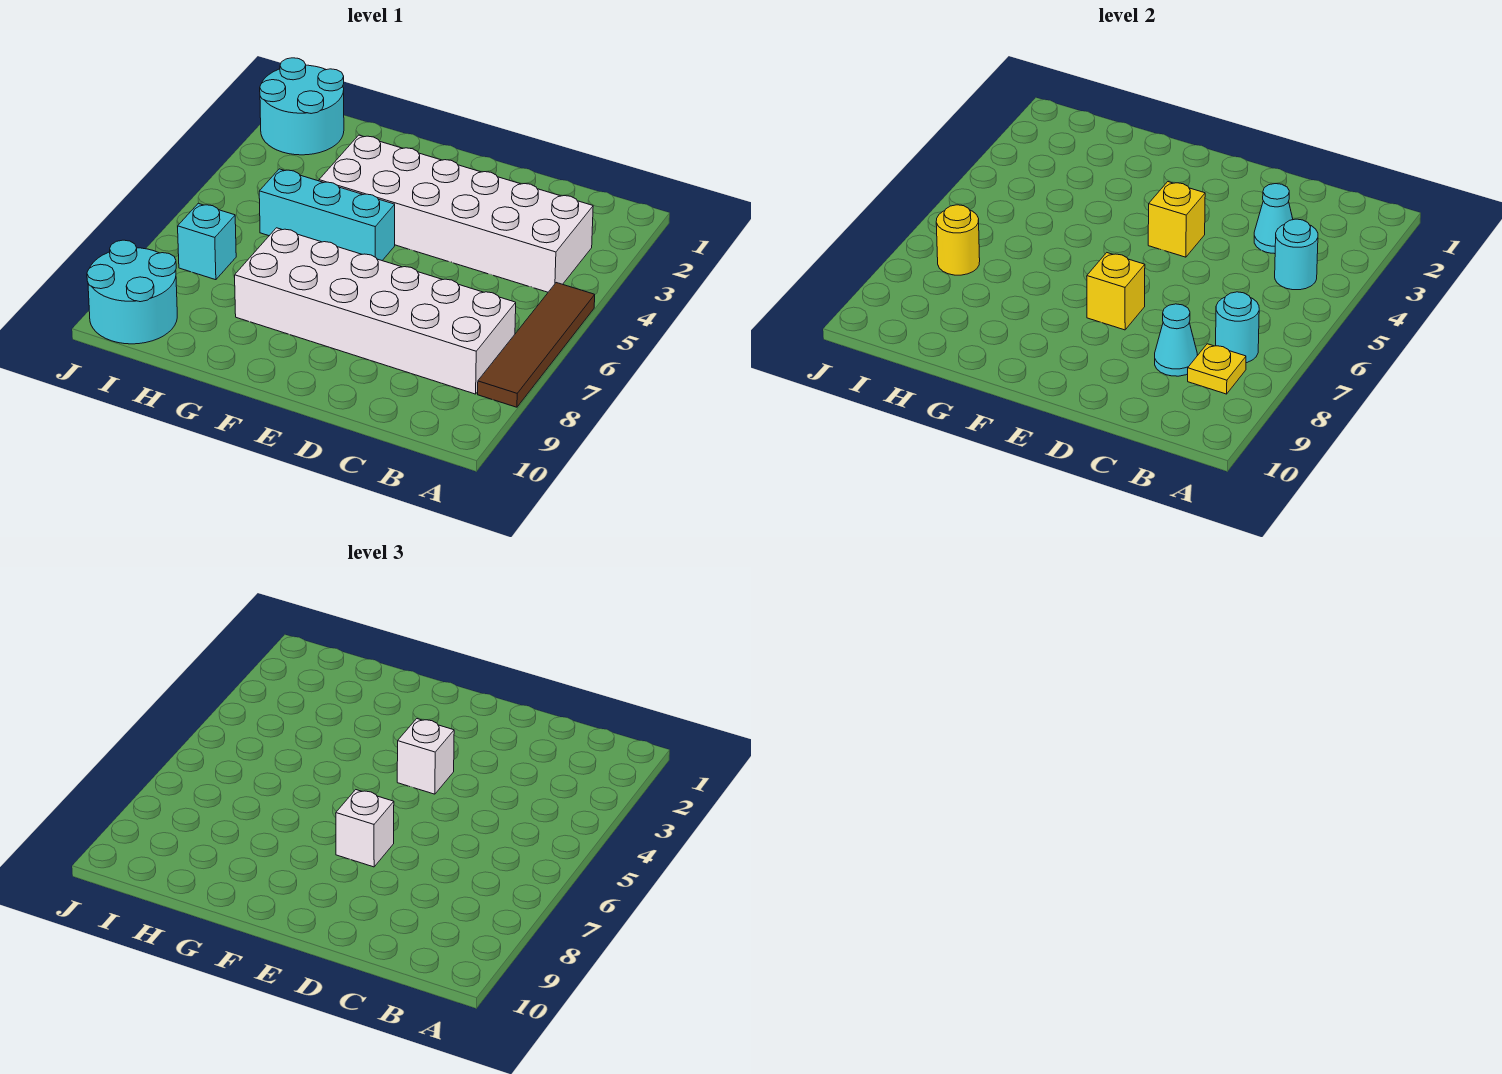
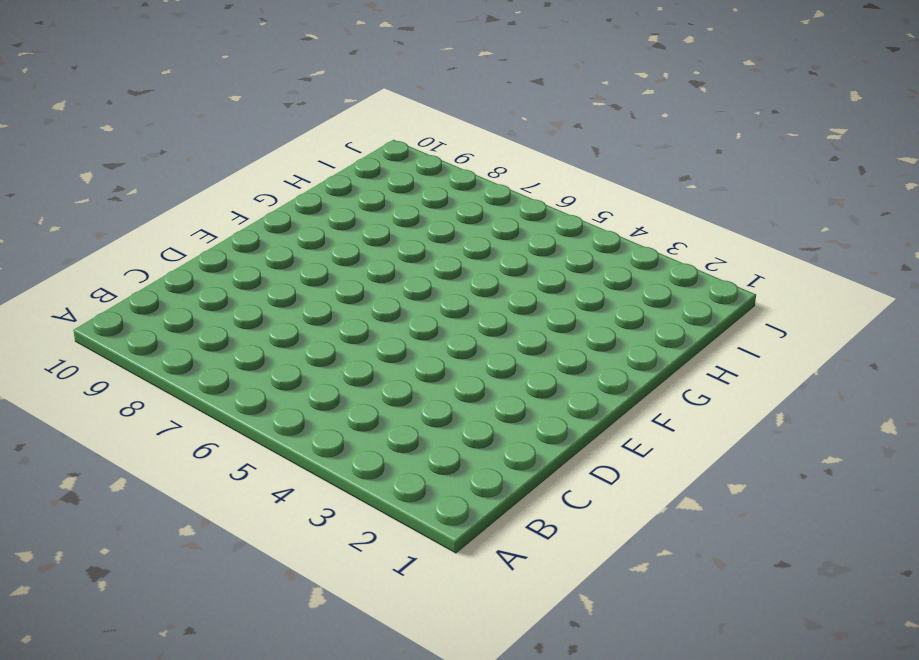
none -> brown 1x4 tile [478,283,595,407]
none -> white 2x6 brick [319,135,593,292]
none -> white 2x6 brick [235,228,516,394]

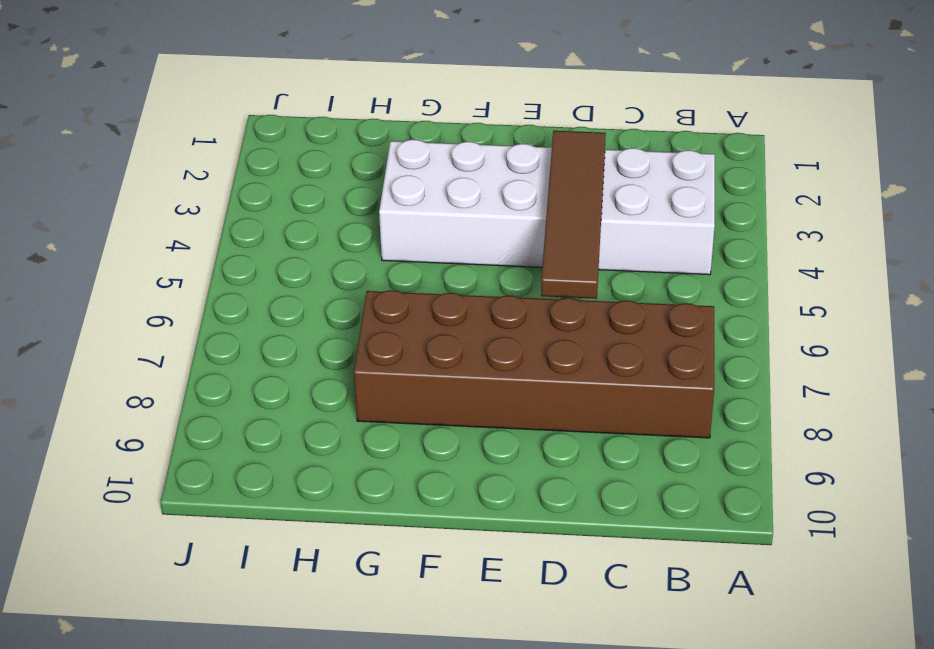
brown 2x6 brick [354,290,714,438] -> white 2x6 brick [235,228,516,394]
brown 1x4 tile [541,131,606,299] -> brown 1x4 tile moved to [478,283,595,407]
none -> cyan 1x3 brick [259,169,395,261]
none -> cyan 2x2 round brick [260,58,344,155]
none -> cyan 1x1 brick [178,203,236,280]

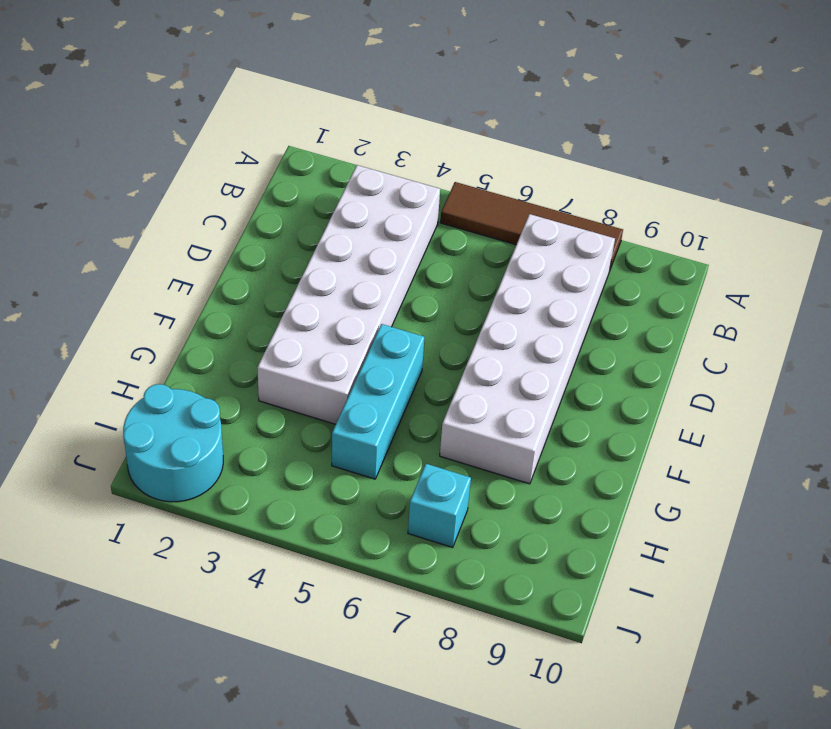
none -> cyan 2x2 round brick [87,240,177,344]
none -> cyan 1x1 round brick [1275,219,1318,290]
none -> cyan 1x1 round brick [1216,292,1259,363]

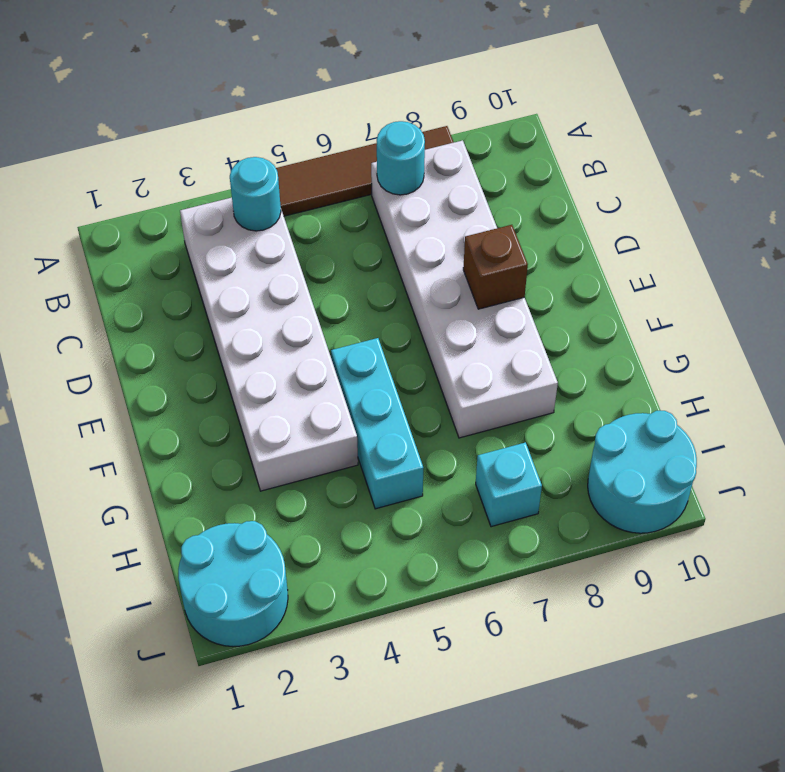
brown 1x1 brick [463,225,528,309] -> none
none -> yellow 1x1 plate [1188,344,1246,394]
none -> cyan 1x1 cone [1254,184,1293,254]
none -> cyan 1x1 cone [1155,304,1197,376]

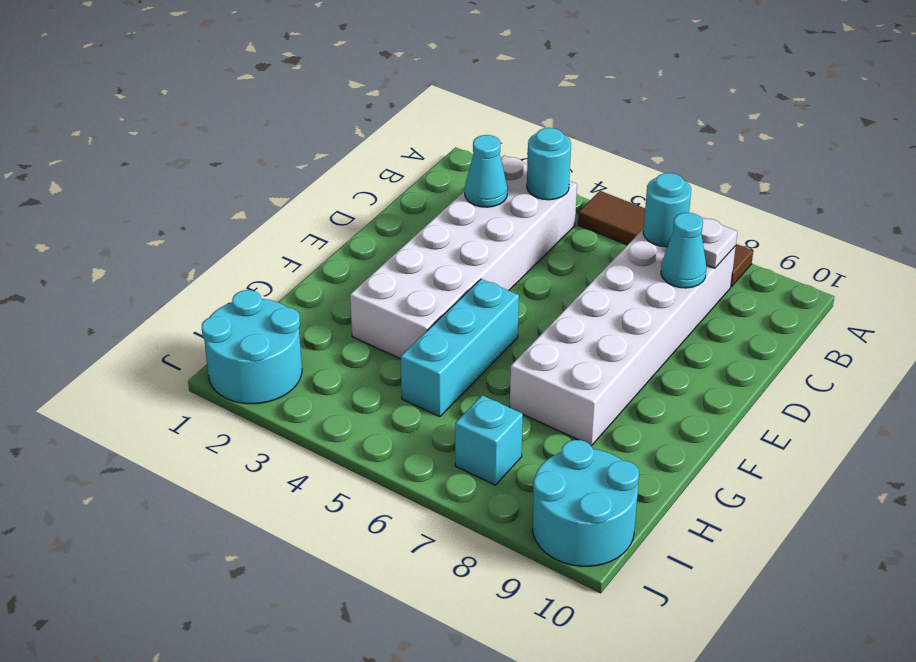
white 1x1 plate [701,217,737,268] -> yellow 1x1 plate [1188,344,1246,394]
none -> yellow 1x1 brick [1148,182,1205,257]
none -> yellow 1x1 brick [1087,253,1145,330]
none -> yellow 1x1 round brick [936,205,980,275]

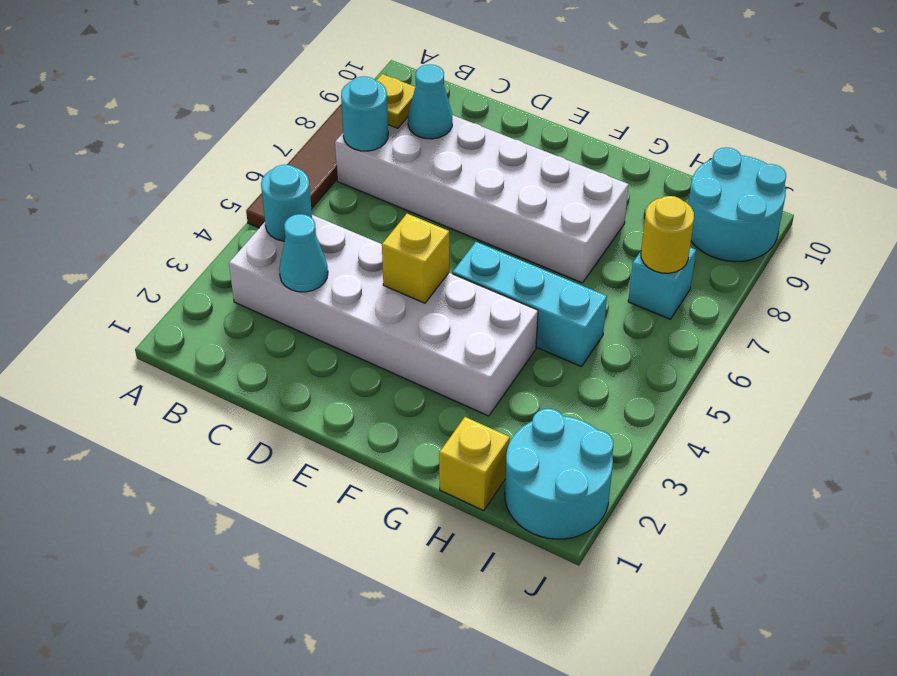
yellow 1x1 brick [439,417,510,511] -> yellow 1x1 brick moved to [1087,253,1145,330]
none -> white 1x1 brick [397,719,454,794]
none -> white 1x1 brick [336,790,394,867]

